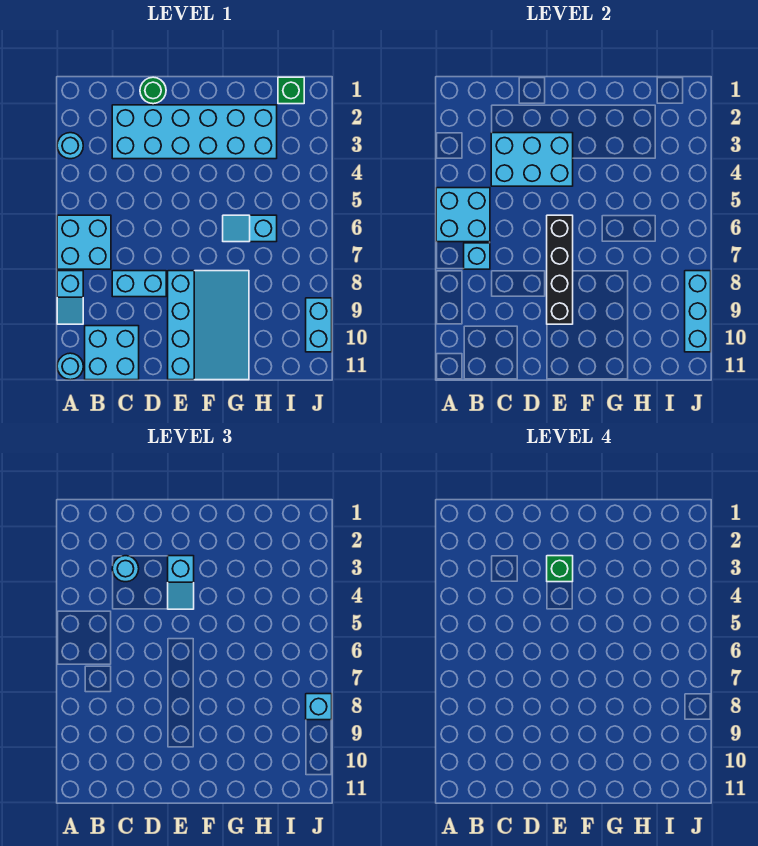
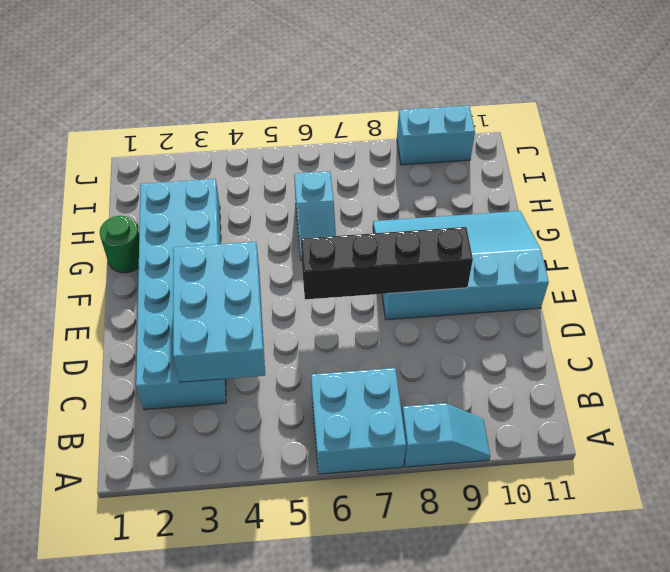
green 1x1 round brick [100,216,139,273] -> green 1x1 round brick moved to [140,77,166,104]
none -> cyan 1x1 round brick [57,133,83,159]
none -> cyan 1x1 round brick [57,353,83,380]
none -> cyan 2x2 brick [85,326,139,380]

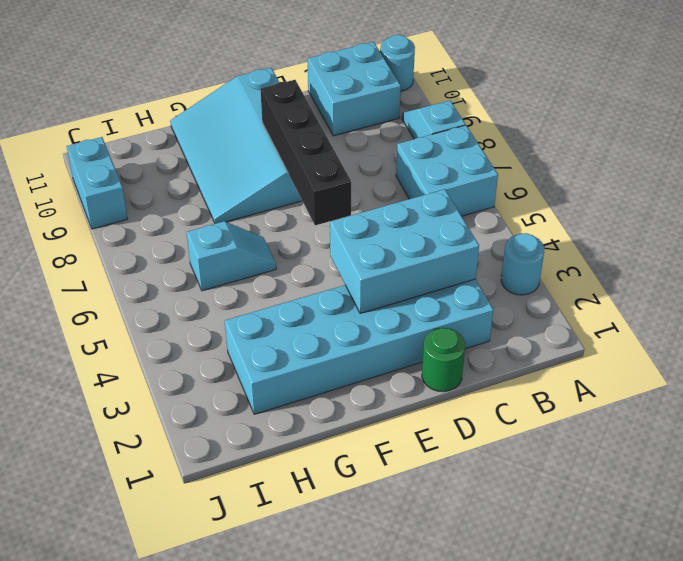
none -> cyan 1x2 brick [112,271,166,297]
none -> green 1x1 brick [278,77,304,104]
none -> cyan 2x2 brick [436,188,490,242]

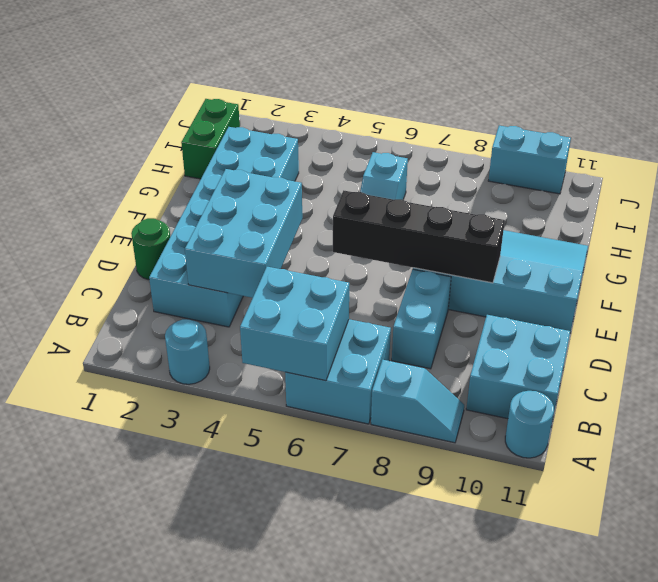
green 1x2 brick [181,99,240,179] -> green 1x1 brick [278,77,304,104]
none -> cyan 1x1 brick [464,243,490,269]
none -> cyan 1x3 brick [685,271,711,352]
none -> cyan 1x1 round brick [112,556,139,582]

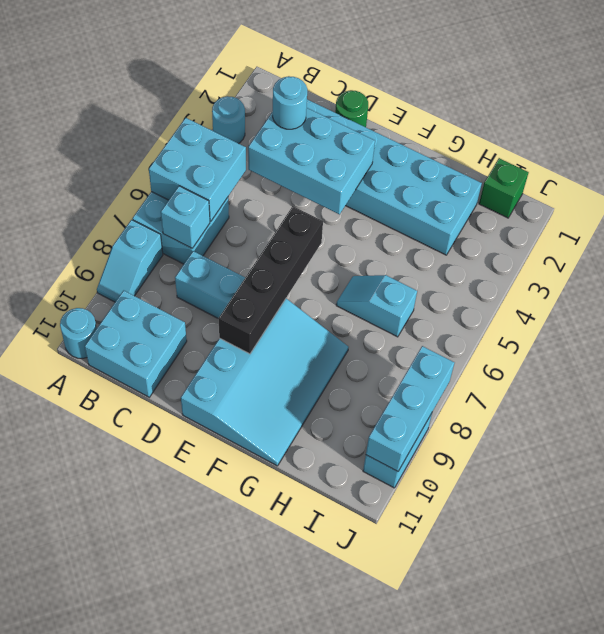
none -> cyan 1x2 slope [168,556,194,609]
none -> cyan 1x1 brick [306,694,332,720]
none -> green 1x1 brick [547,556,573,582]

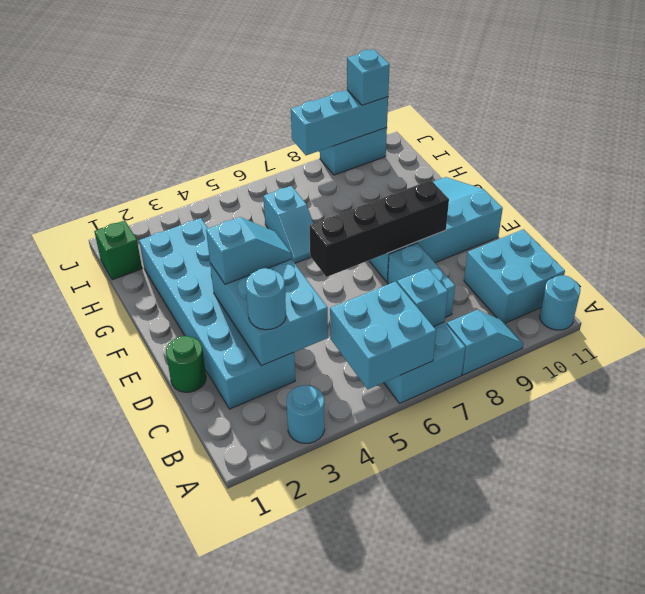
cyan 1x1 brick [347,49,390,105] -> cyan 1x1 brick moved to [306,694,332,720]
none -> green 1x1 brick [547,556,573,582]

